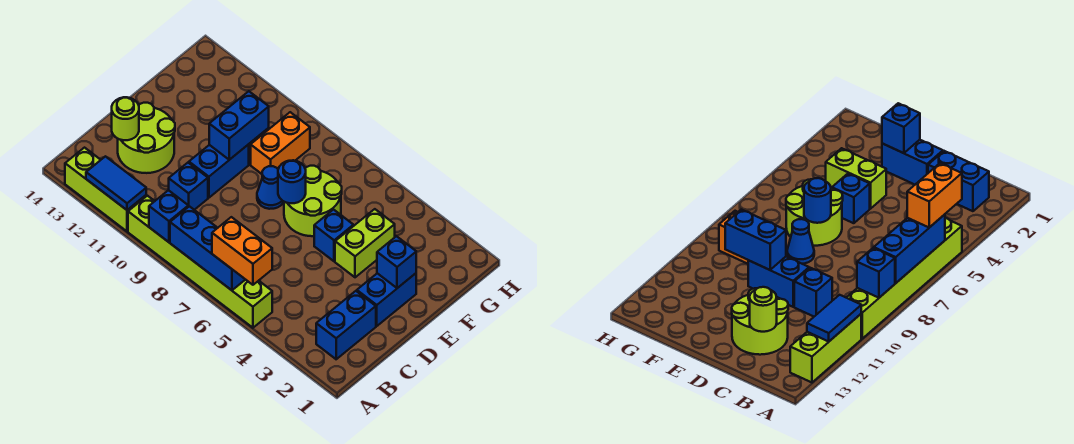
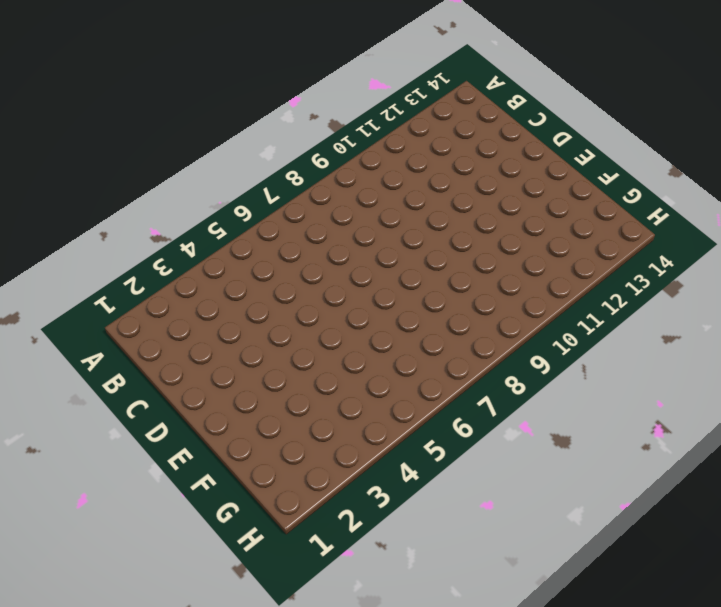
none -> lime 1x6 brick [128,196,272,328]
none -> lime 1x3 brick [65,148,146,231]
none -> blue 1x2 brick [316,291,376,359]

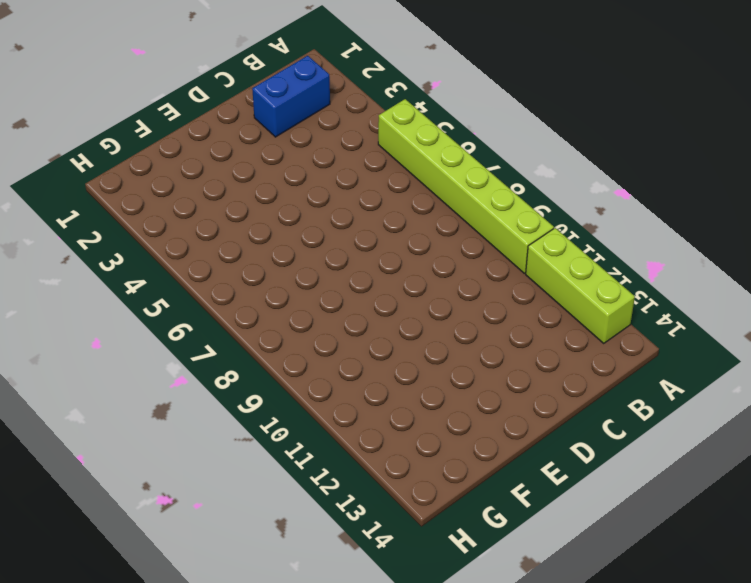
none -> blue 1x1 brick [169,163,208,210]
none -> lime 2x2 round brick [118,103,175,173]
none -> blue 1x2 brick [357,273,416,326]

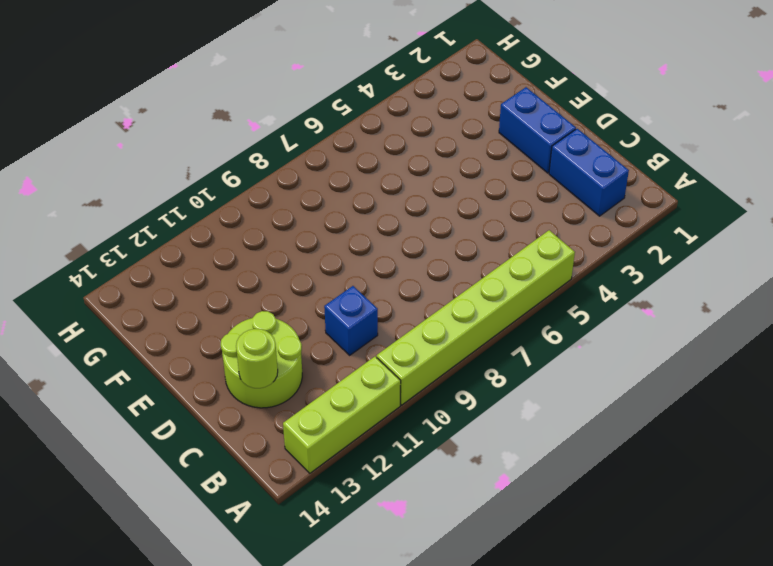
none -> blue 1x2 brick [189,144,249,198]
none -> lime 1x2 brick [335,209,395,277]
none -> blue 1x1 brick [314,210,353,261]

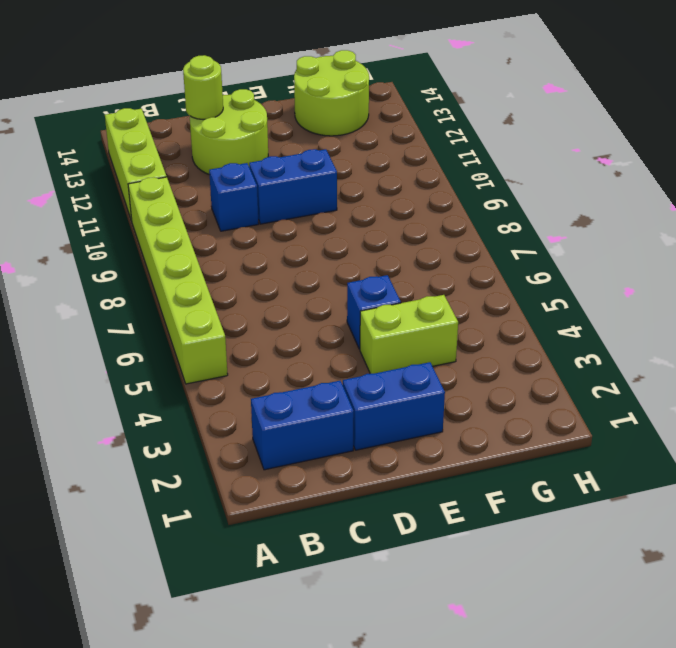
lime 2x2 round brick [294,50,369,136] -> lime 2x2 round brick moved to [284,166,342,236]
none -> blue 1x1 cone [257,166,284,209]
none -> orange 1x2 brick [251,112,310,174]
none -> blue 1x3 brick [170,206,245,290]

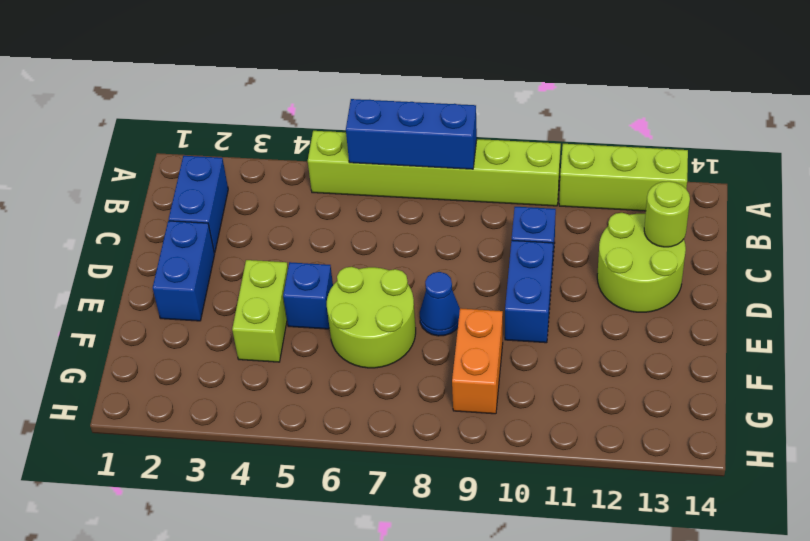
none -> blue 1x1 brick [149,190,188,242]
none -> blue 1x2 tile [86,156,146,210]
none -> blue 1x1 brick [377,236,416,288]

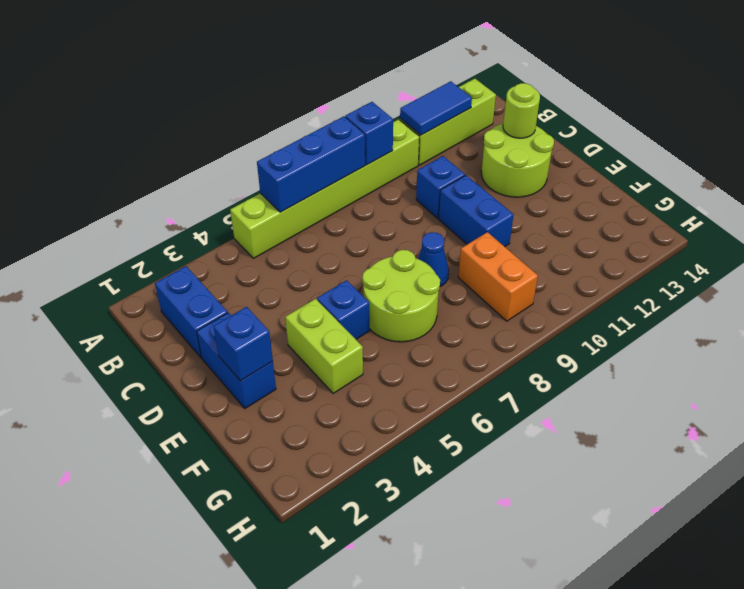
none -> blue 1x1 round brick [278,160,306,203]
none -> blue 1x2 brick [209,91,269,160]
none -> orange 1x2 brick [212,217,272,285]

